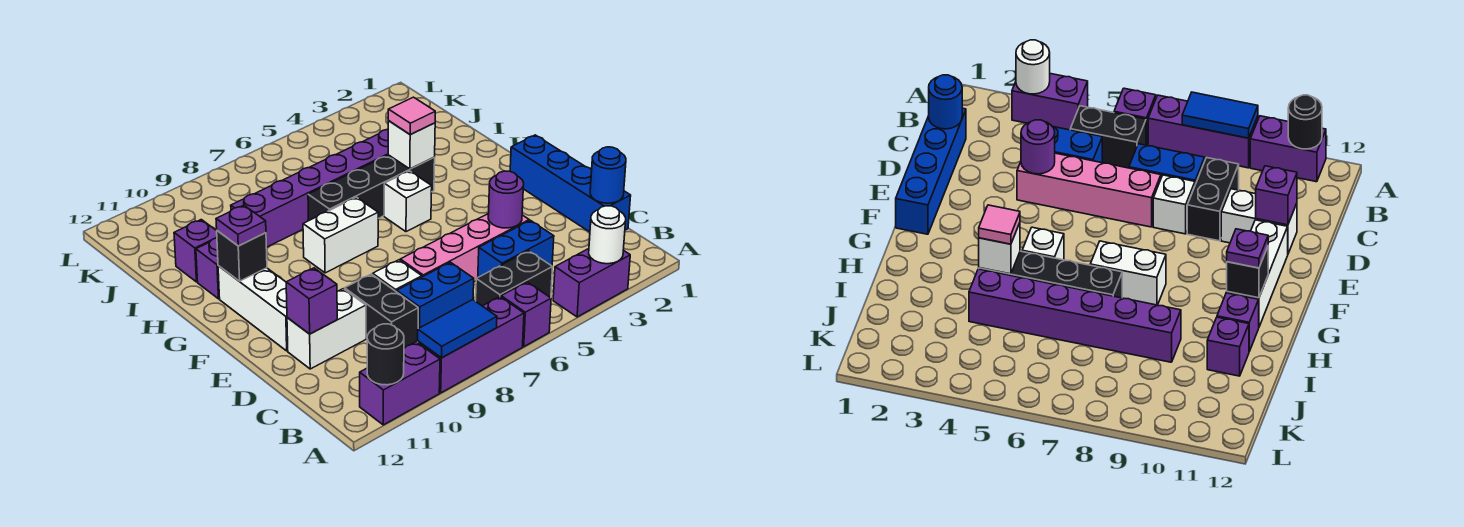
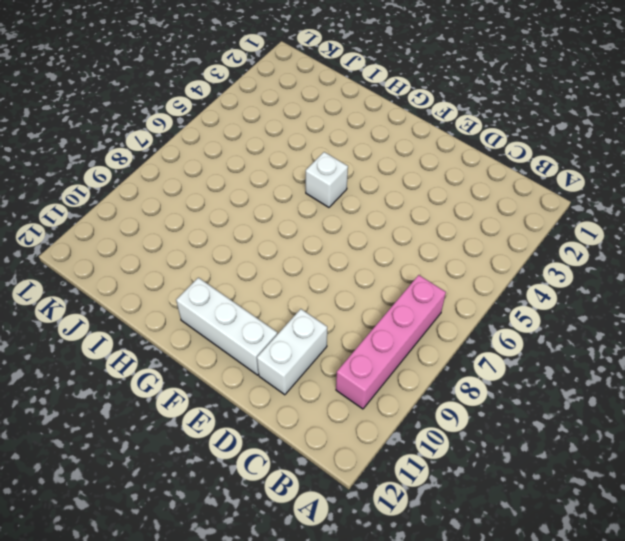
pink 1x4 brick [336,275,446,409] -> pink 1x4 brick moved to [400,213,529,282]
none -> purple 1x2 brick [553,249,630,317]
none -> purple 1x1 brick [501,282,551,347]
none -> purple 1x3 brick [417,297,524,393]

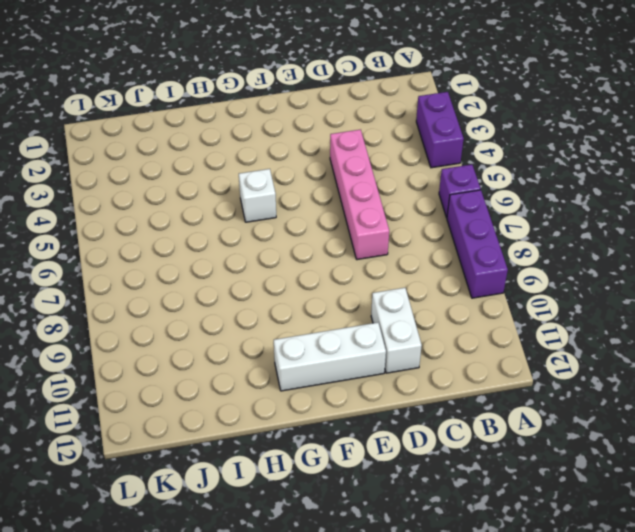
none -> purple 1x2 brick [360,342,440,425]
none -> black 1x2 brick [476,251,553,306]
none -> blue 1x4 brick [510,135,631,232]

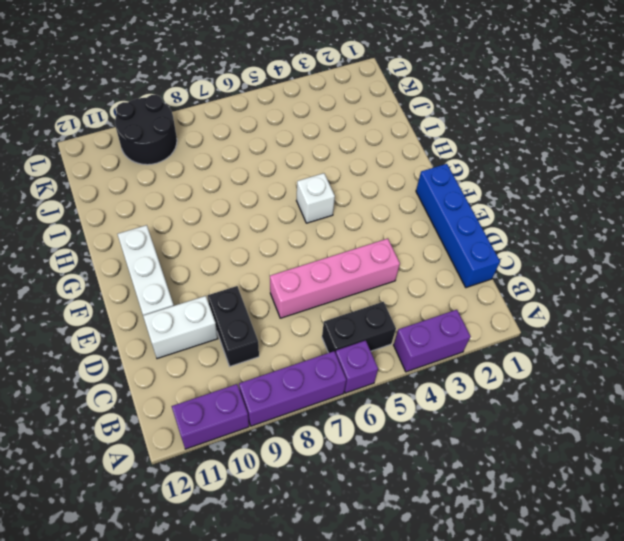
black 2x2 round brick [115,95,177,165] -> none
none -> blue 1x2 brick [478,220,554,277]
none -> blue 1x2 brick [397,262,474,328]
none -> white 1x1 brick [373,260,422,292]

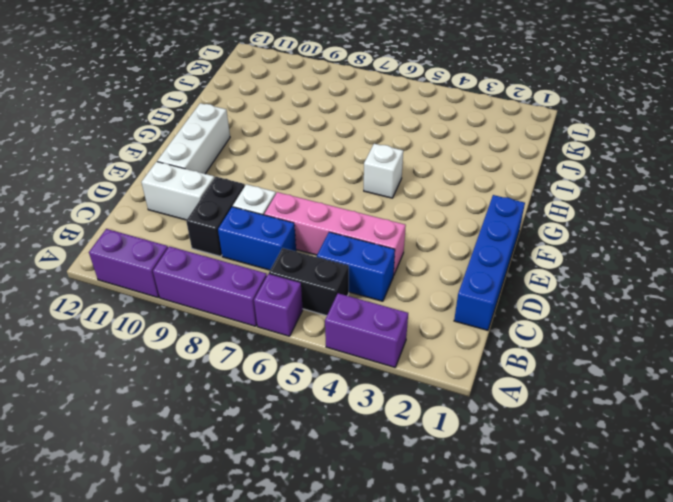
none -> white 1x2 brick [303,197,378,273]
none -> black 1x4 brick [308,155,435,220]
none -> purple 1x1 brick [196,238,220,299]

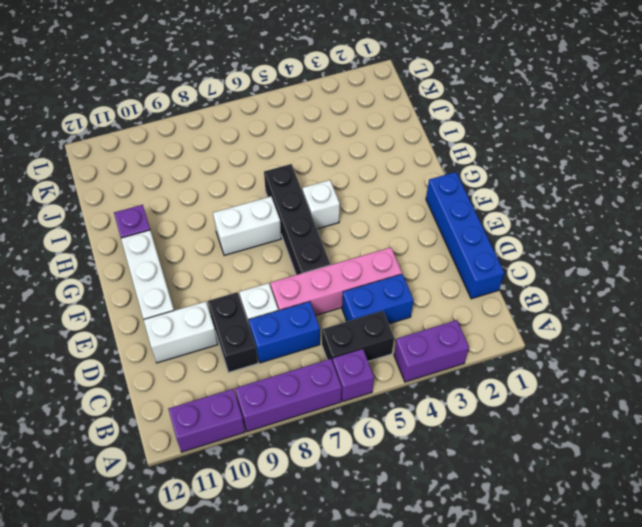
black 1x4 brick [264,164,330,275] -> black 1x4 brick turned to [308,155,435,220]
none -> purple 1x6 brick [231,129,388,247]
none -> purple 1x1 brick [174,220,217,282]
none -> white 1x1 round brick [589,206,626,264]

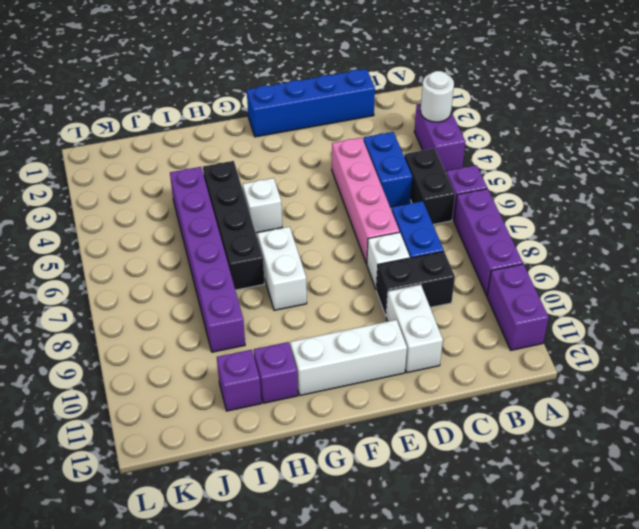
none -> blue 1x2 tile [418,300,497,358]
none -> black 1x1 round brick [367,324,404,385]
none -> blue 1x1 round brick [590,147,626,203]

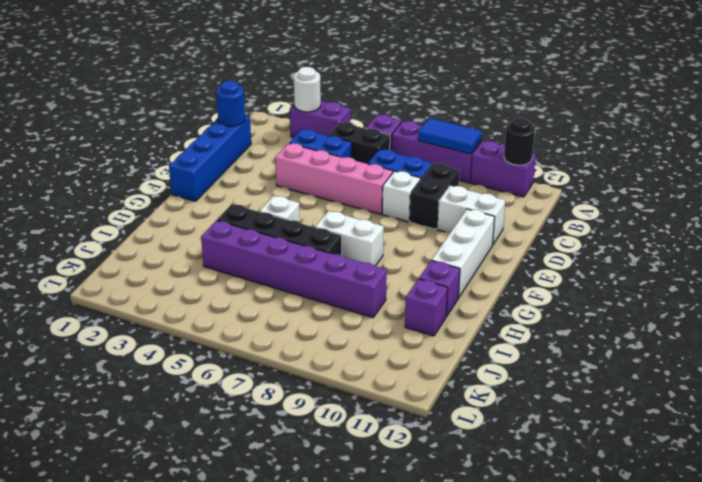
none -> purple 1x1 round brick [488,171,524,228]
none -> purple 1x1 brick [286,268,337,334]
none -> black 1x1 brick [217,231,267,281]

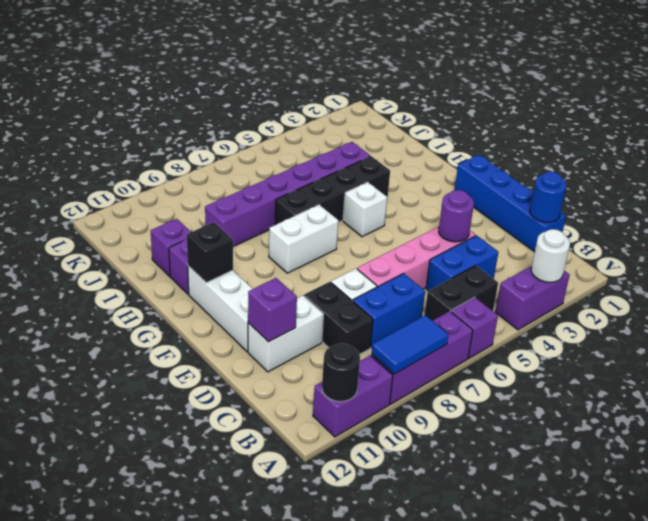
none -> white 1x1 brick [388,121,435,169]
none -> purple 1x1 plate [216,205,266,246]
none -> pink 1x1 tile [388,97,435,135]

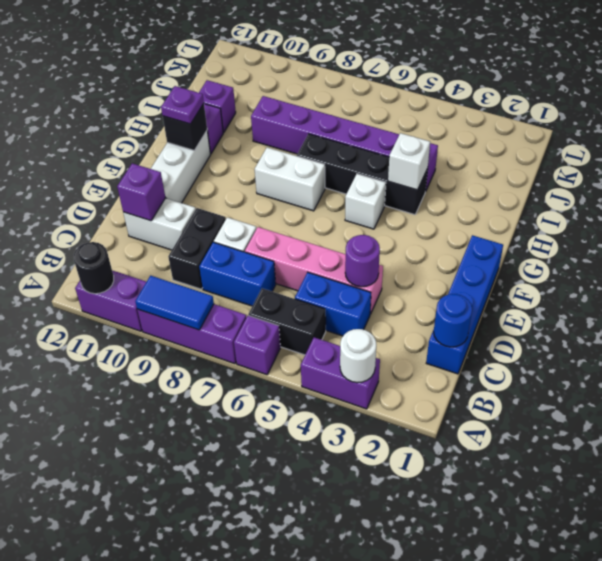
none -> pink 1x1 tile [388,97,435,135]

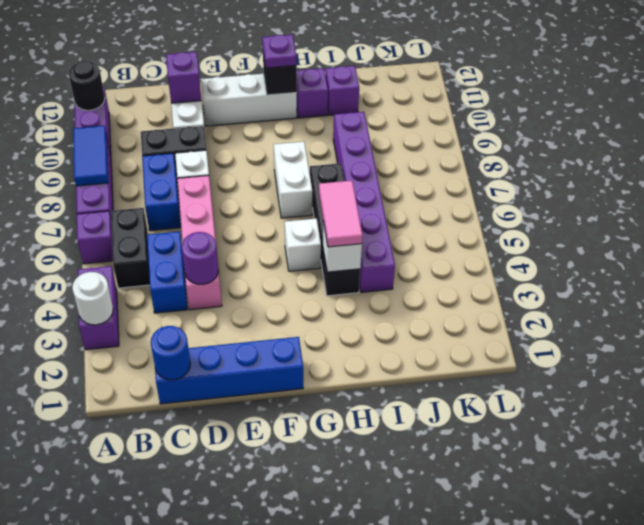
pink 1x2 tile [319,181,363,247] -> pink 1x1 tile [388,97,435,135]

